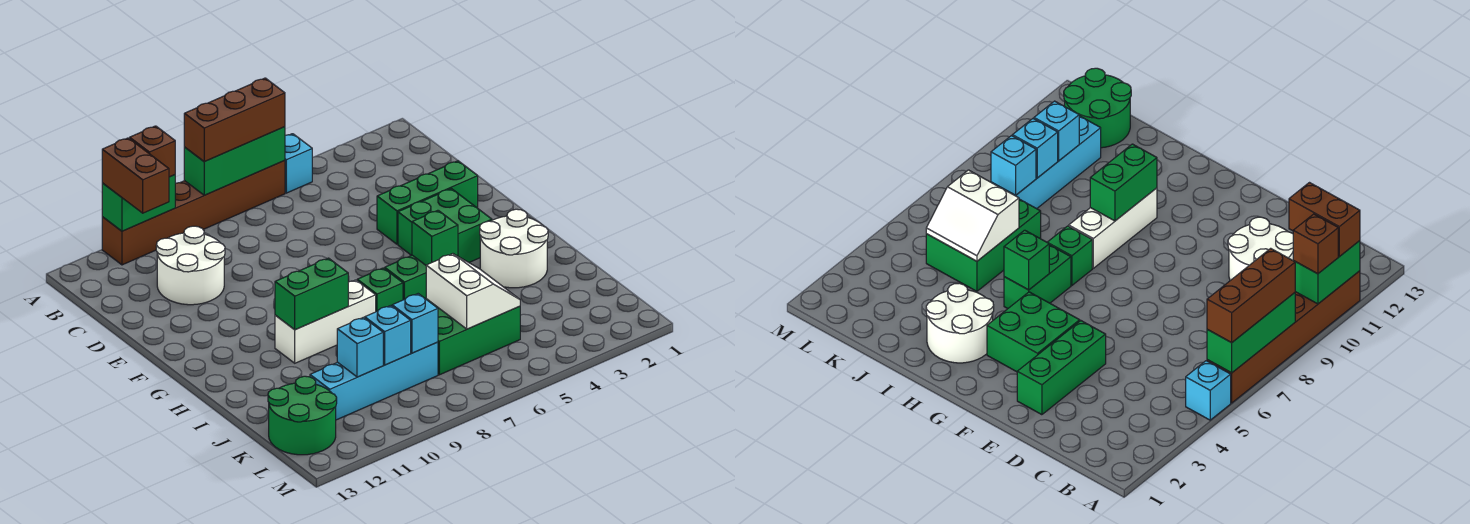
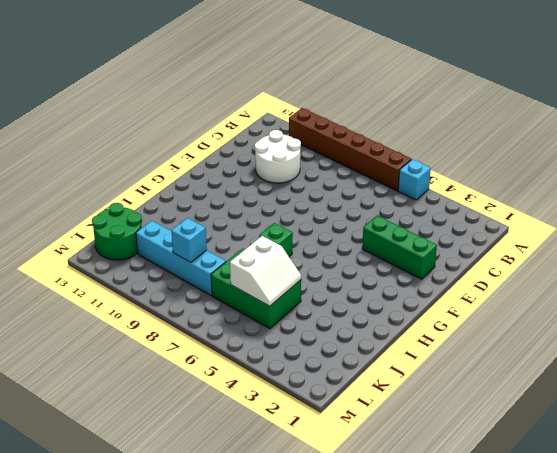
none -> green 2x2 brick [398,189,492,262]
none -> white 2x2 round brick [480,209,548,288]
none -> green 1x2 brick [385,255,426,300]

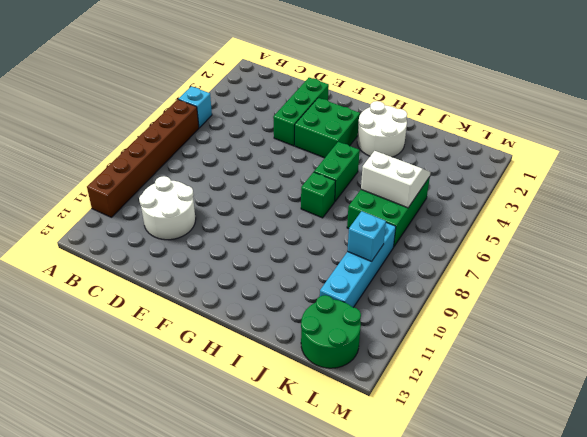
none -> white 1x3 brick [275,280,376,363]
none -> green 1x3 brick [184,127,285,195]
none -> green 1x2 brick [102,175,175,231]

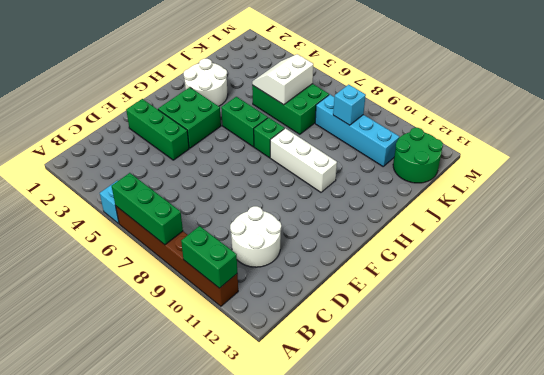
none -> green 1x1 brick [412,210,458,265]
none -> green 1x2 brick [275,258,348,330]
none -> cyan 1x1 brick [392,294,438,353]

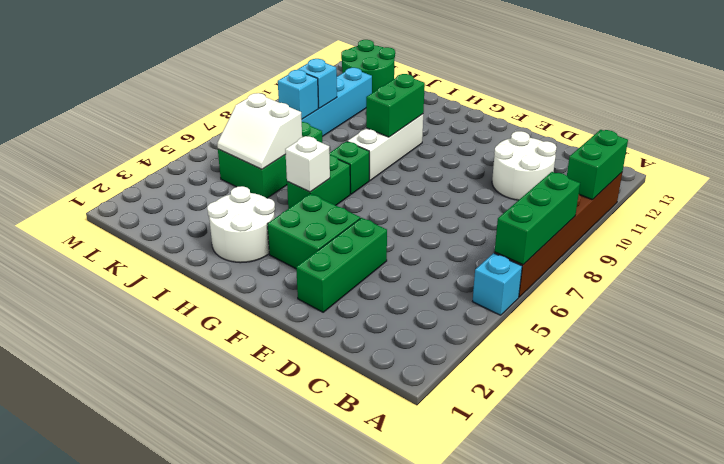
white 1x1 brick [285,136,330,192] -> green 1x1 brick [412,210,458,265]
none -> cyan 1x1 brick [337,317,383,377]
none -> brown 1x3 brick [184,78,285,162]
none -> brown 1x1 brick [130,126,175,177]

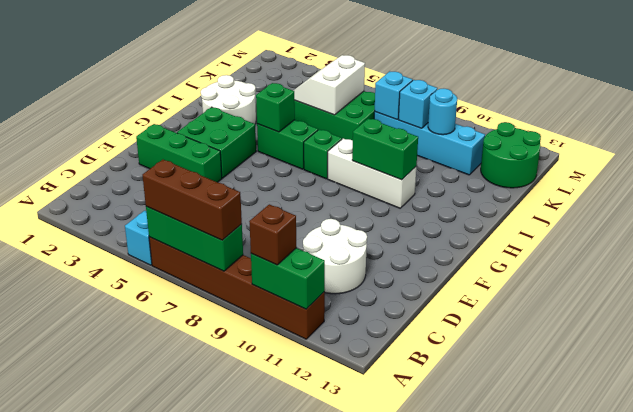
cyan 1x1 round brick [428,89,457,135] -> cyan 1x1 brick [337,317,383,377]
none -> brown 1x2 brick [102,138,169,213]

